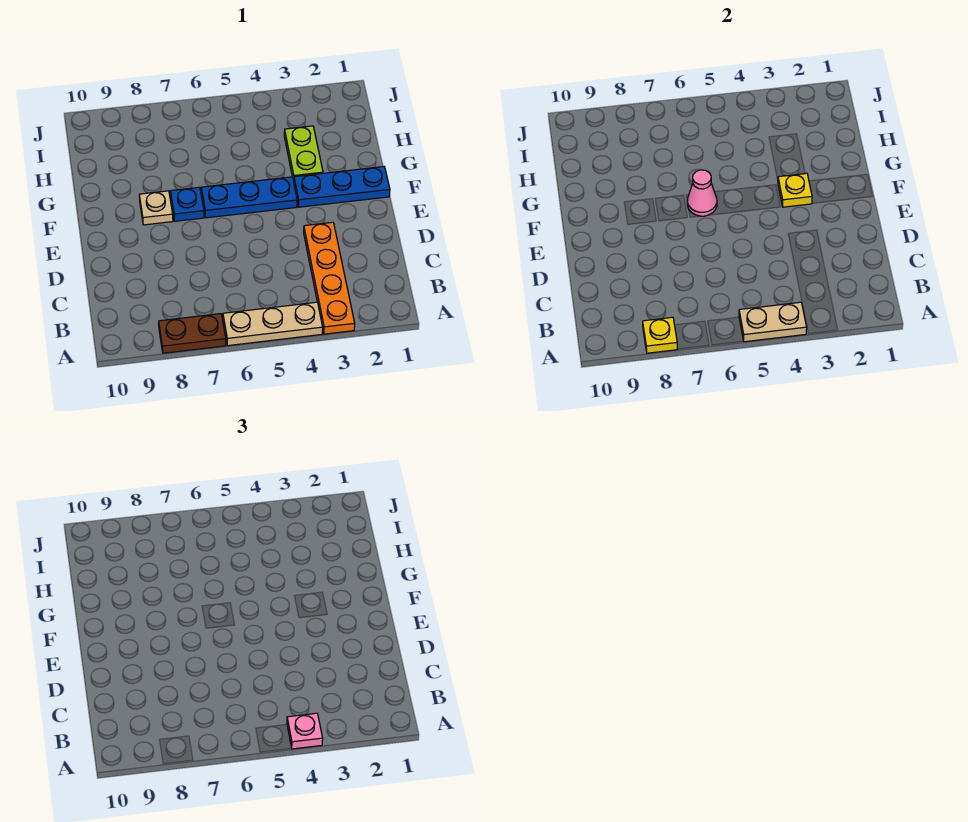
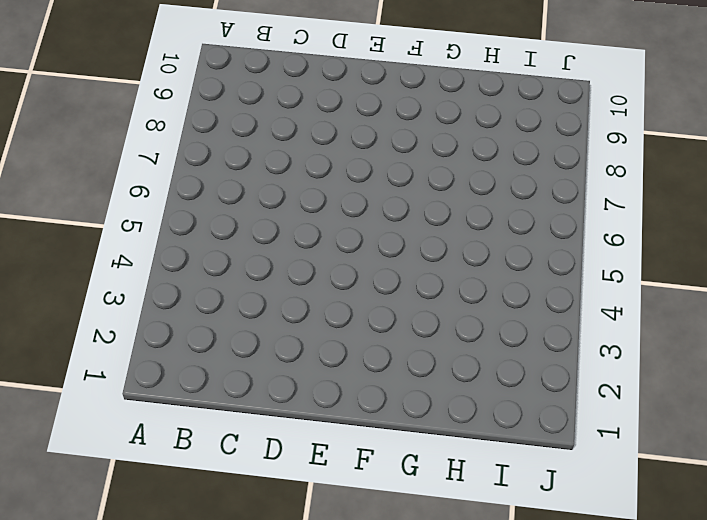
none -> orange 1x4 plate [304,222,355,334]
none -> tan 1x3 plate [223,302,323,346]
none -> brown 1x2 plate [159,314,226,353]

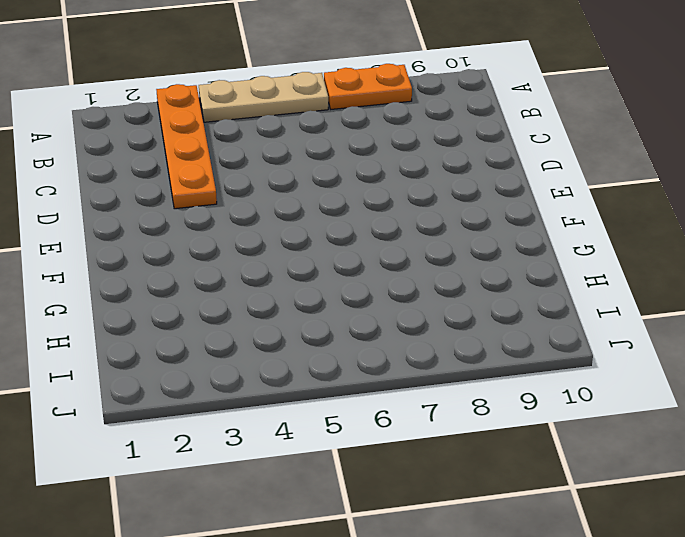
orange 1x2 plate [324,64,412,109] -> brown 1x2 plate [159,314,226,353]
none -> blue 1x3 plate [294,167,390,207]
none -> blue 1x3 plate [201,177,297,218]
none -> blue 1x1 plate [170,187,204,221]

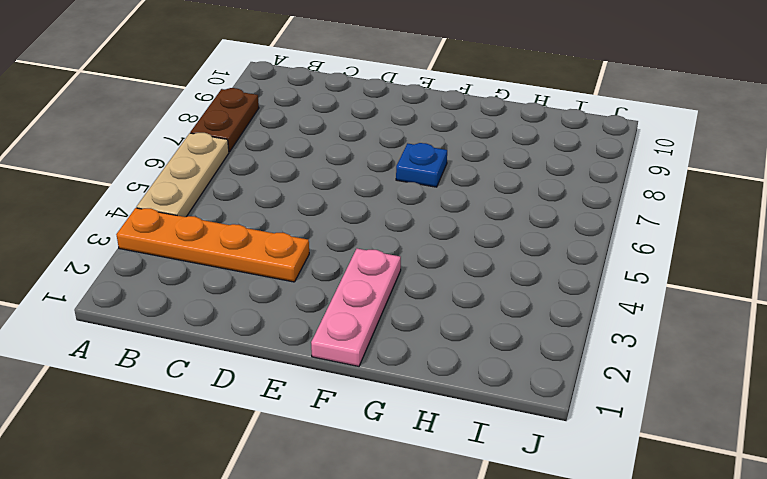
pink 1x3 plate [311,249,401,366] -> blue 1x3 plate [294,167,390,207]
none -> blue 1x3 plate [201,177,297,218]
none -> tan 1x1 plate [139,191,173,225]
none -> lime 1x2 plate [284,126,323,181]

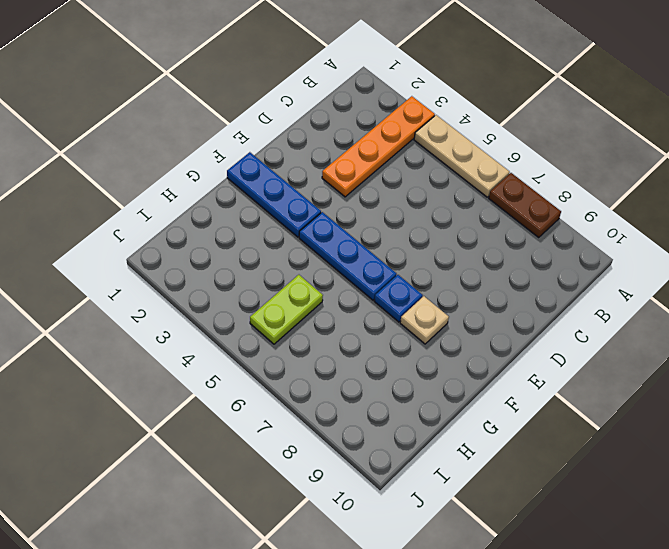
lime 1x2 plate [250,275,323,344] -> lime 1x2 plate moved to [284,126,323,181]
none -> tan 1x2 plate [739,302,807,342]
none -> yellow 1x1 plate [643,317,677,353]
none -> yellow 1x1 plate [778,173,812,207]

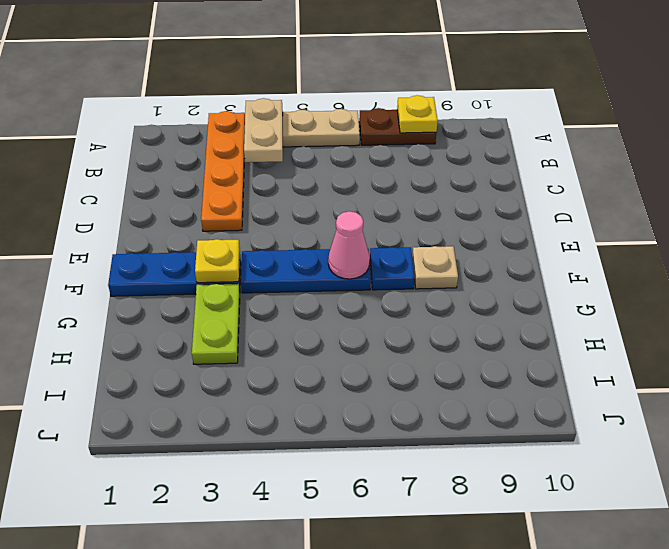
tan 1x2 plate [244,98,283,162] -> tan 1x2 plate turned to [739,302,807,342]
none -> pink 1x1 plate [287,713,323,749]

